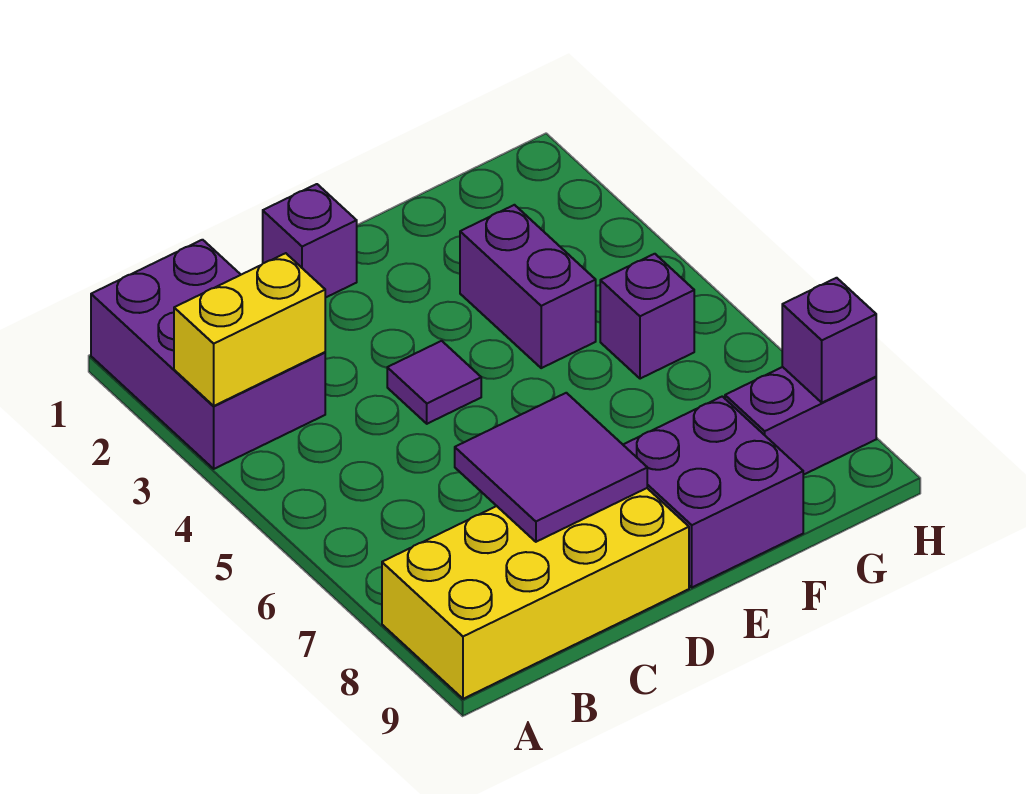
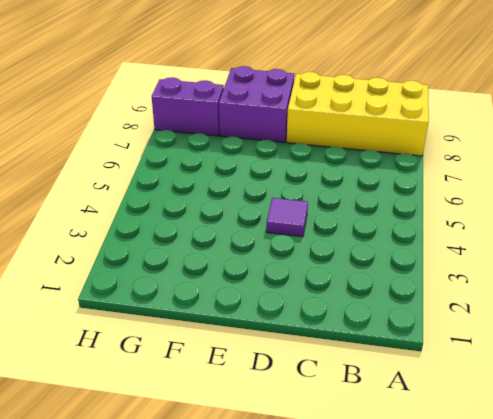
none -> purple 2x3 brick [91,240,325,469]
none -> purple 1x1 brick [263,184,357,298]

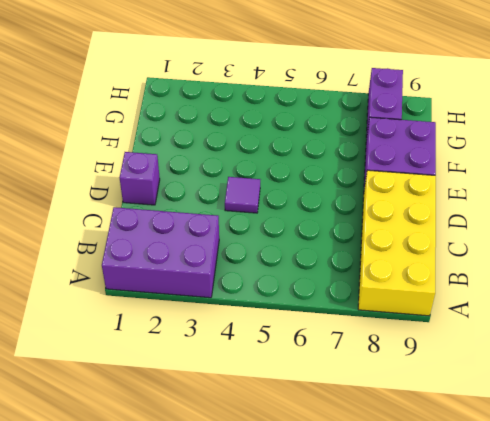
none -> purple 1x2 brick [460,205,596,368]
none -> purple 1x1 brick [600,254,694,379]

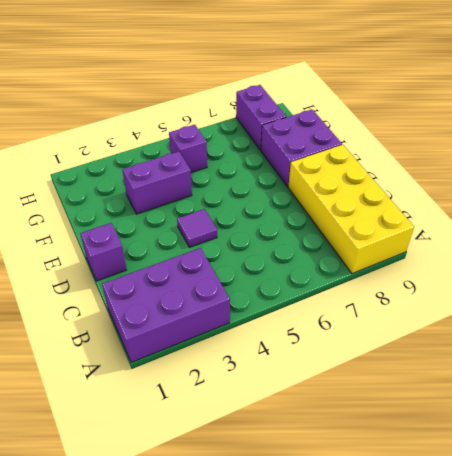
none -> yellow 1x2 brick [174,253,325,406]
none -> purple 2x2 tile [455,393,647,542]

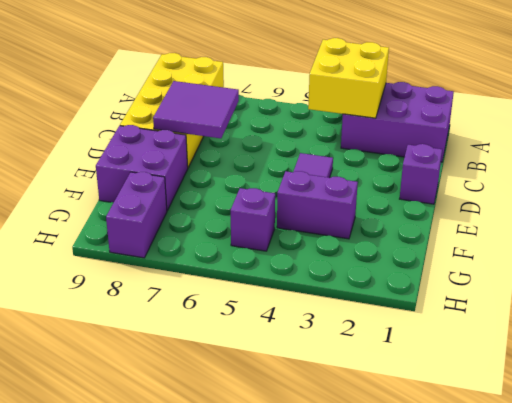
yellow 2x2 brick [308,38,389,118] -> yellow 1x2 brick [174,253,325,406]
none -> purple 1x1 brick [782,278,876,403]

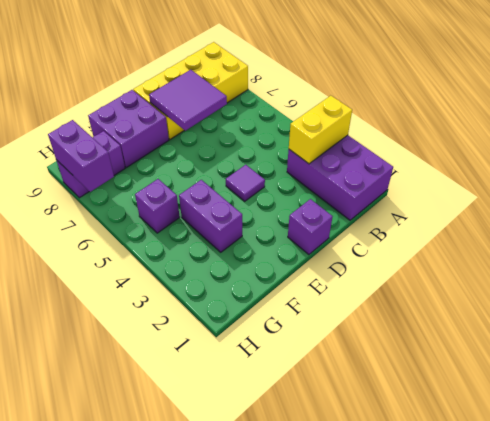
purple 1x2 brick [48,120,114,192] -> purple 1x1 brick [782,278,876,403]

